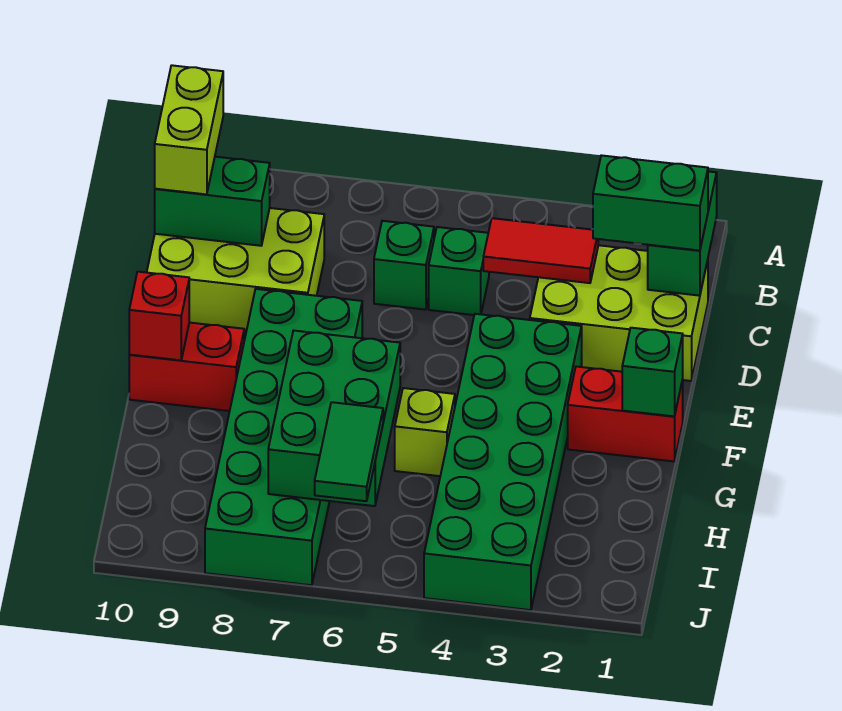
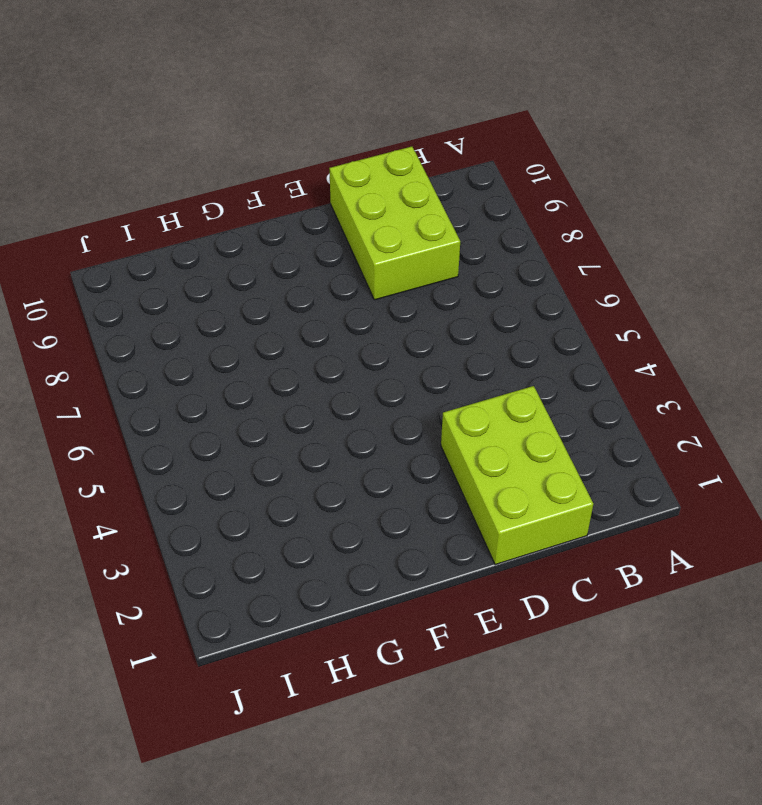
none -> green 1x1 brick [429,227,489,315]
none -> green 1x1 brick [374,221,434,310]
none -> green 2x6 brick [424,314,582,610]

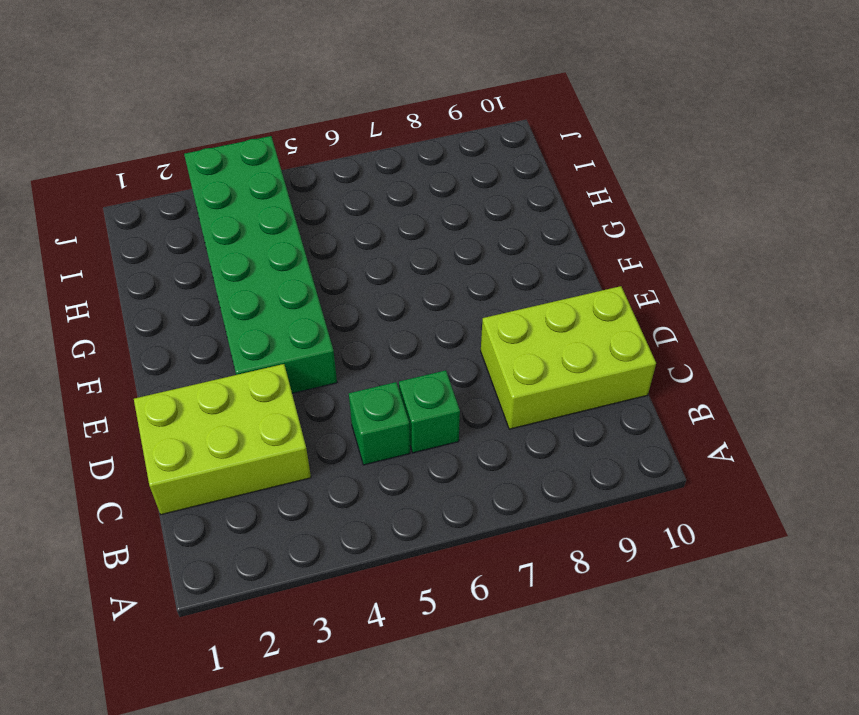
none -> green 2x6 brick [205,289,362,585]
none -> red 1x2 brick [568,367,683,461]
none -> red 1x2 brick [129,323,244,411]

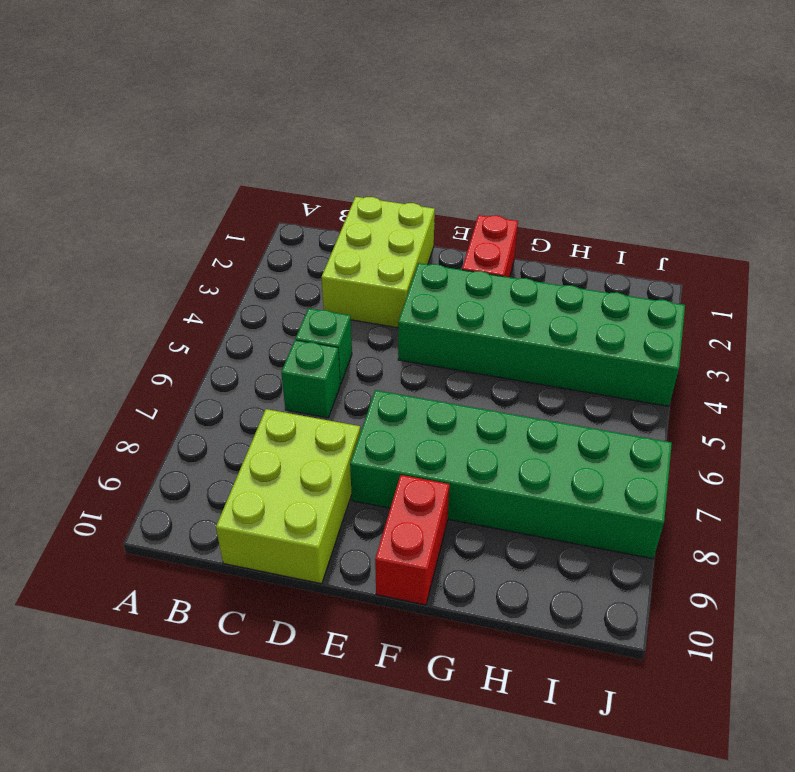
none -> lime 1x1 brick [395,388,455,476]
none -> green 1x2 brick [648,171,717,296]
none -> red 1x2 tile [483,218,598,283]

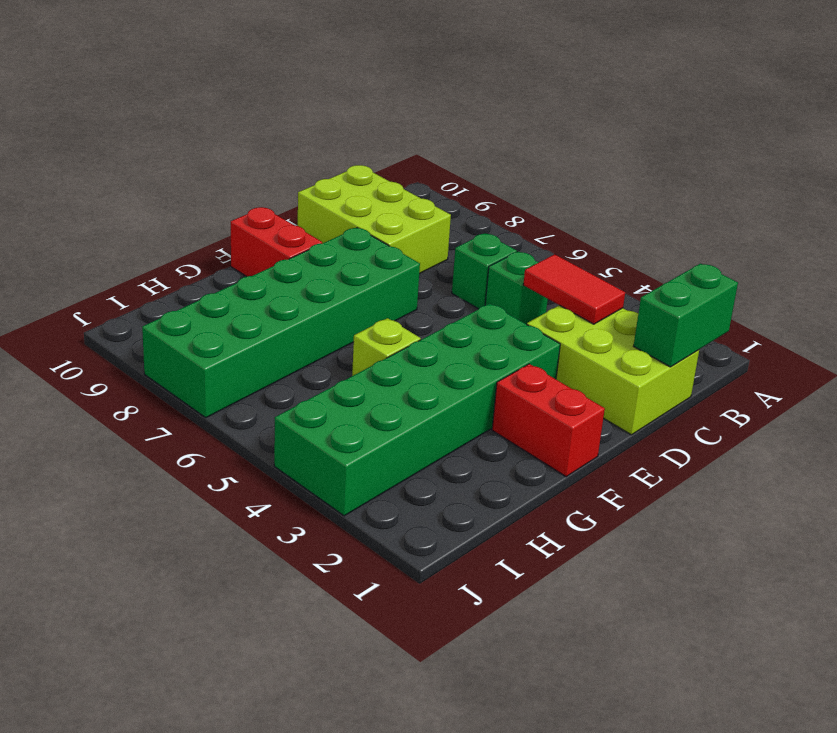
none -> green 1x2 brick [155,157,270,246]
none -> green 1x1 brick [622,328,683,416]
none -> red 1x1 brick [129,272,189,360]

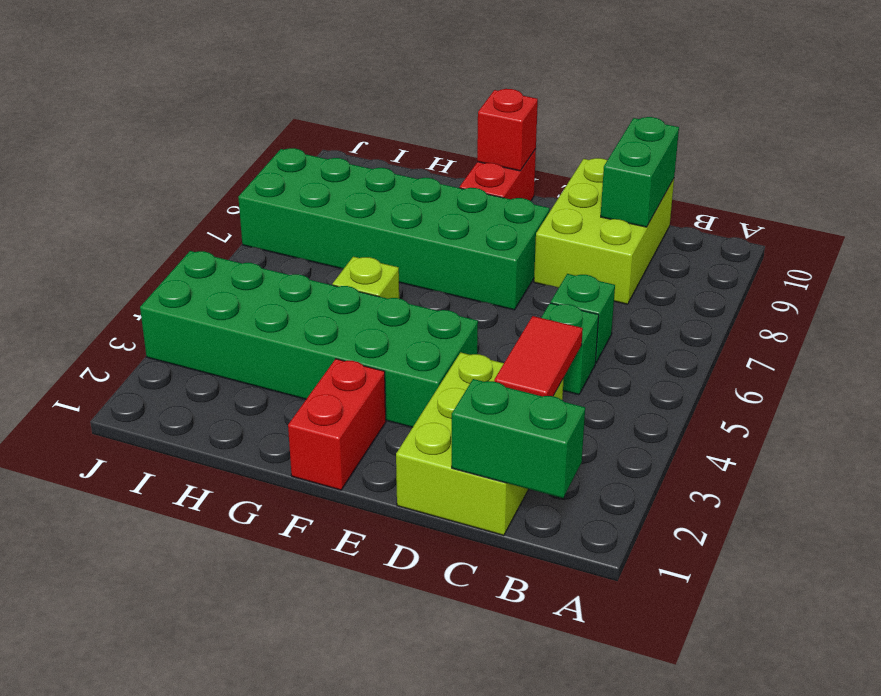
none -> green 1x1 brick [622,328,683,416]
none -> green 2x3 brick [268,331,400,506]
none -> lime 1x2 brick [155,65,223,194]

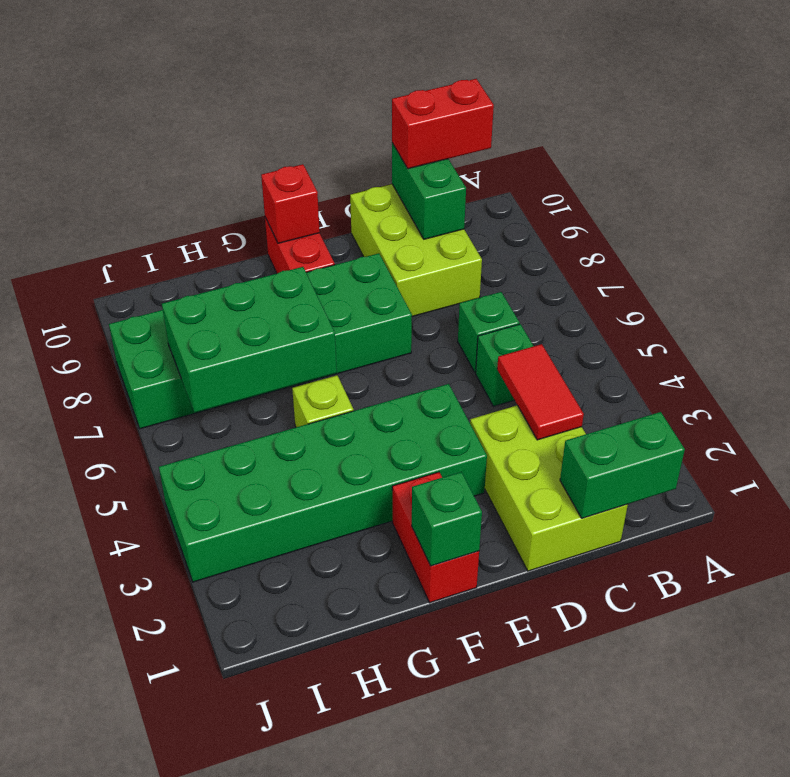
red 1x2 brick [392,79,494,169] -> lime 1x2 brick [155,65,223,194]
none -> green 1x2 brick [593,155,708,250]
none -> green 1x2 tile [315,402,383,501]

